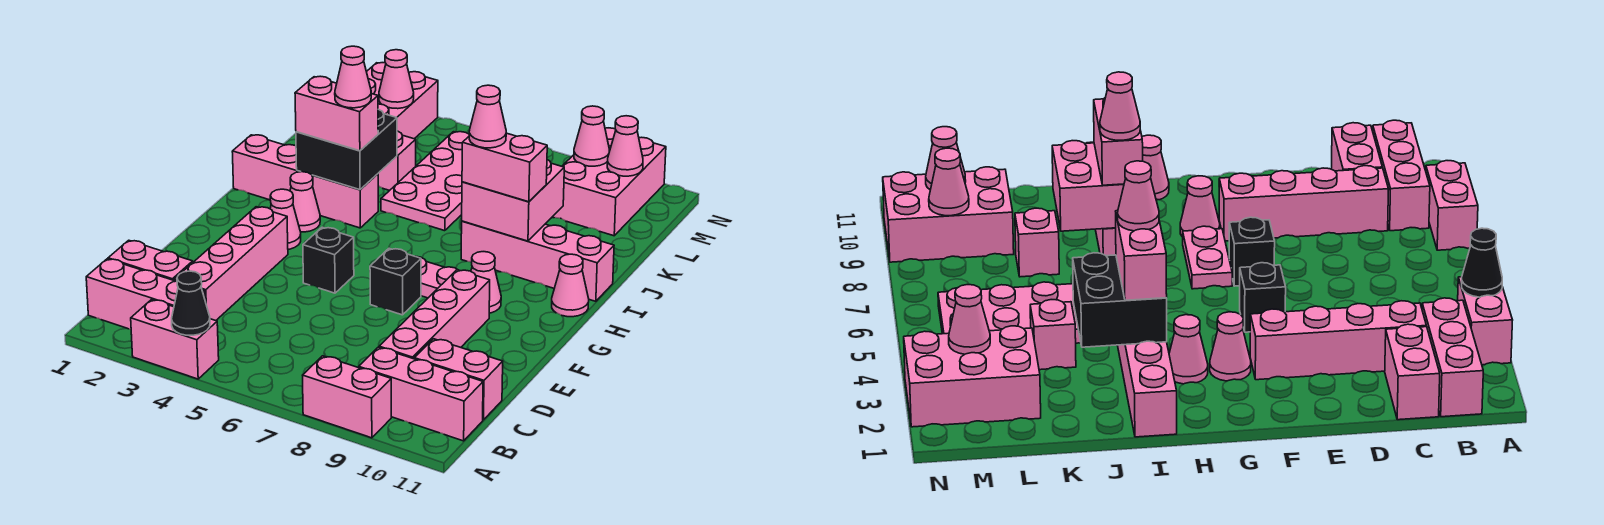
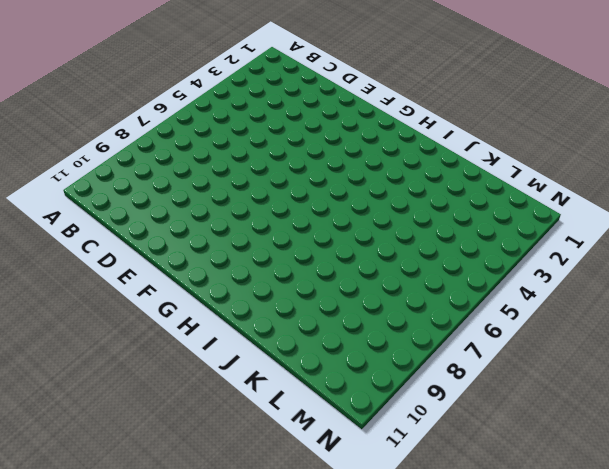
none -> pink 1x2 brick [131,300,219,379]
none -> pink 1x2 brick [303,356,391,438]
none -> pink 1x3 brick [86,259,205,329]
none -> pink 1x3 brick [359,347,483,441]

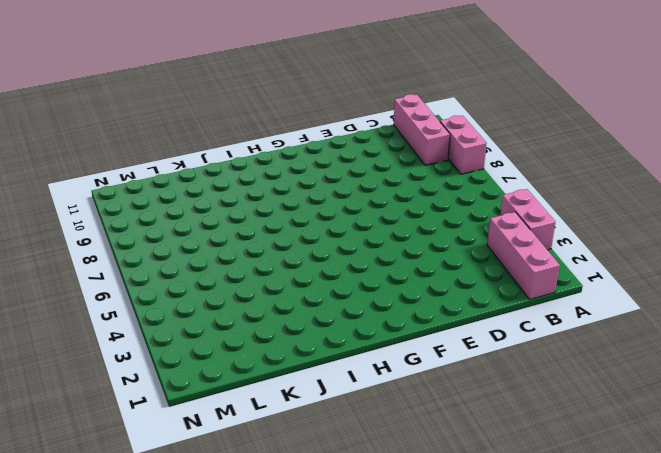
none -> pink 1x2 brick [108,240,193,280]
none -> pink 1x4 brick [174,207,288,321]
none -> pink 1x4 brick [379,270,490,359]
none -> pink 1x2 brick [414,339,503,420]

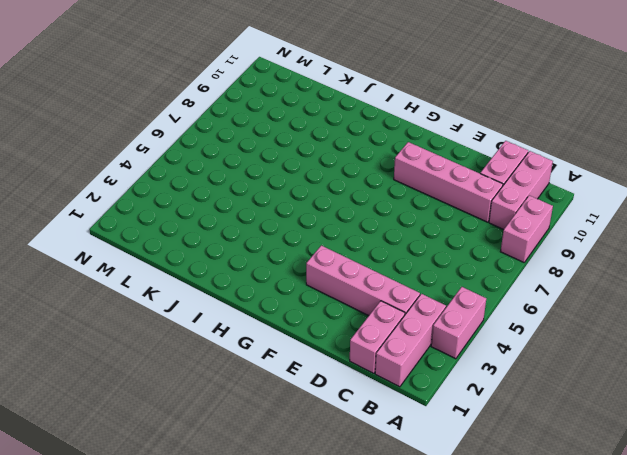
none -> black 1x1 brick [303,227,354,293]
none -> black 1x1 brick [370,248,421,315]
none -> pink 1x1 cone [270,189,301,249]
none -> pink 1x2 plate [415,256,457,298]

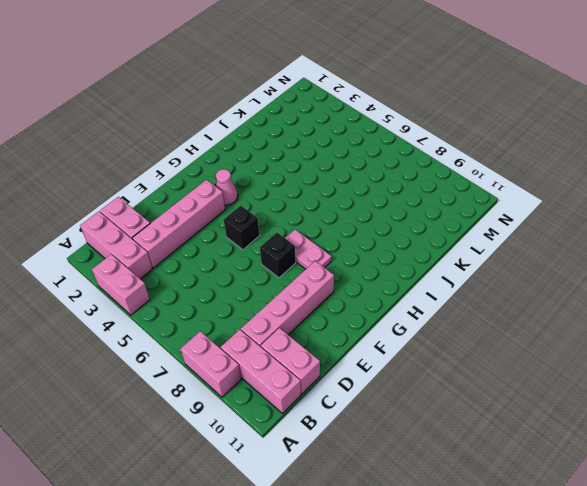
none -> pink 1x1 cone [471,252,501,313]
none -> pink 1x1 cone [290,172,320,232]
none -> pink 1x1 cone [552,254,589,317]
none -> pink 1x4 brick [232,135,378,228]

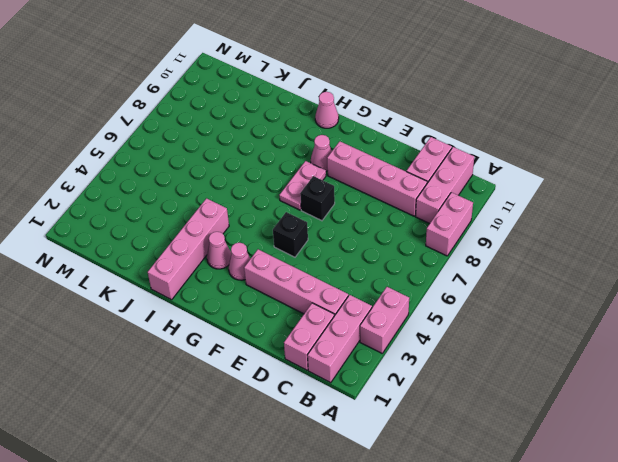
none -> pink 1x4 brick [461,221,614,301]
none -> pink 2x4 plate [381,132,469,231]
none -> pink 1x1 brick [378,131,416,191]
none -> pink 1x1 brick [1015,208,1059,277]

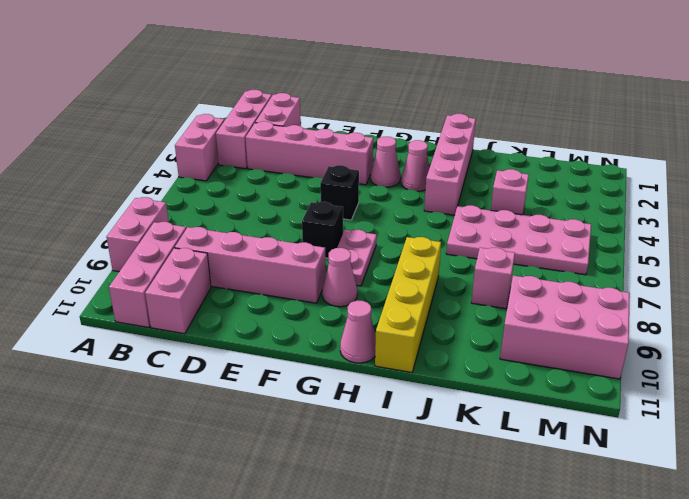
yellow 1x4 brick [375,237,441,372] -> pink 1x4 brick [461,221,614,301]
none -> pink 2x3 brick [367,63,438,139]
none -> black 1x1 cone [172,271,210,335]
none -> black 2x2 brick [296,109,397,190]
none -> pink 2x2 brick [462,160,564,241]

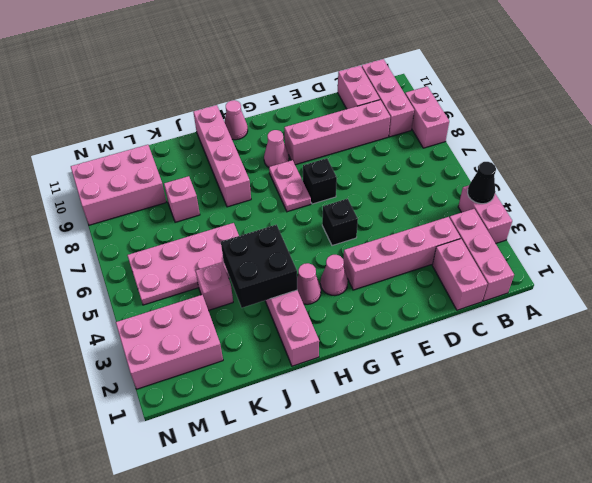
none -> pink 2x2 brick [462,160,564,241]
none -> pink 1x1 cone [379,50,414,109]
none -> pink 1x1 cone [574,106,609,166]
none -> pink 1x1 cone [607,116,643,176]

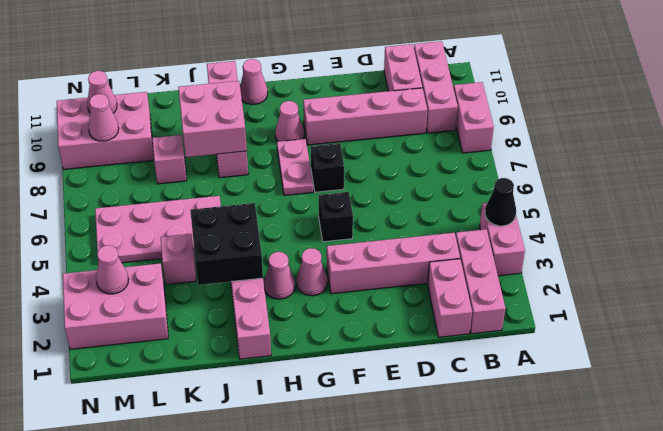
none -> pink 1x2 brick [295,76,378,151]
none -> pink 1x2 brick [462,133,547,202]
none -> pink 1x1 cone [335,46,371,108]
none -> pink 1x1 cone [469,85,506,148]

